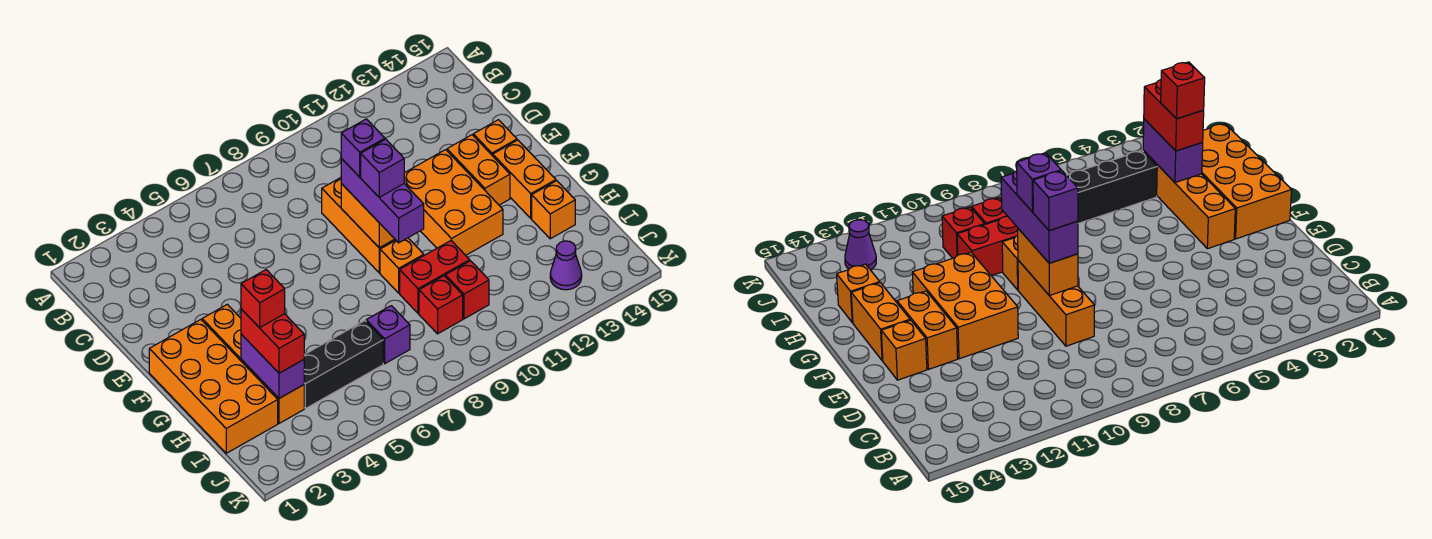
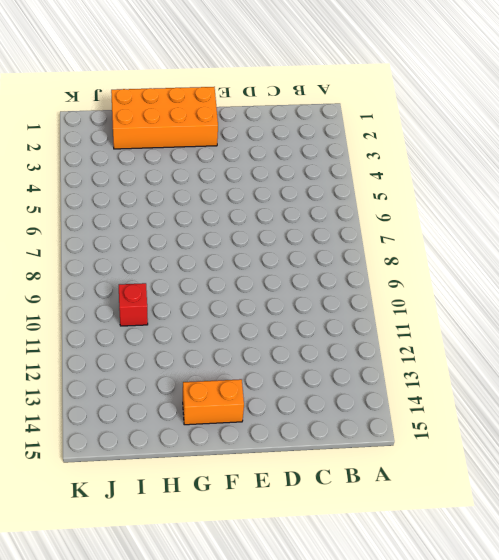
none -> orange 1x3 brick [322,178,395,273]
none -> orange 2x3 brick [404,150,503,255]
none -> orange 1x2 brick [447,135,510,205]

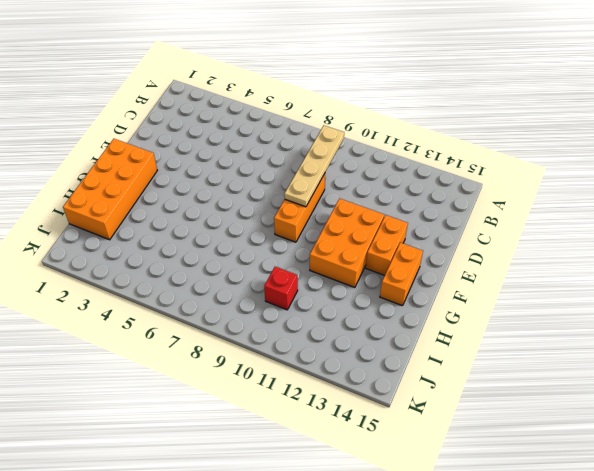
tan 1x4 plate [284,126,344,207] -> orange 1x2 brick [341,184,394,248]
none -> orange 1x1 brick [473,120,517,156]
none -> orange 1x4 brick [202,304,304,423]
none -> orange 1x1 brick [380,238,424,293]

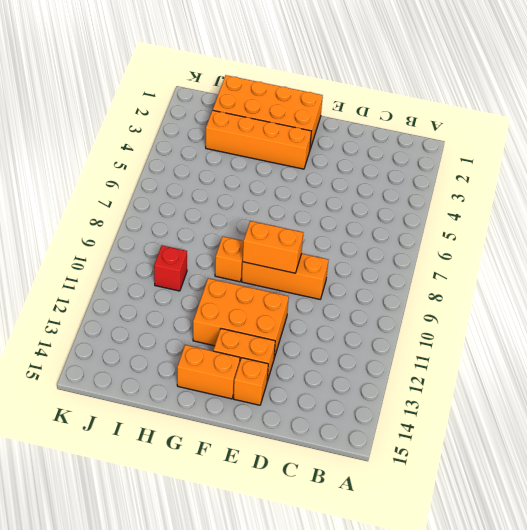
none -> red 1x2 brick [400,241,470,313]
none -> orange 1x1 brick [532,181,575,239]
none -> black 1x3 brick [304,321,383,409]

